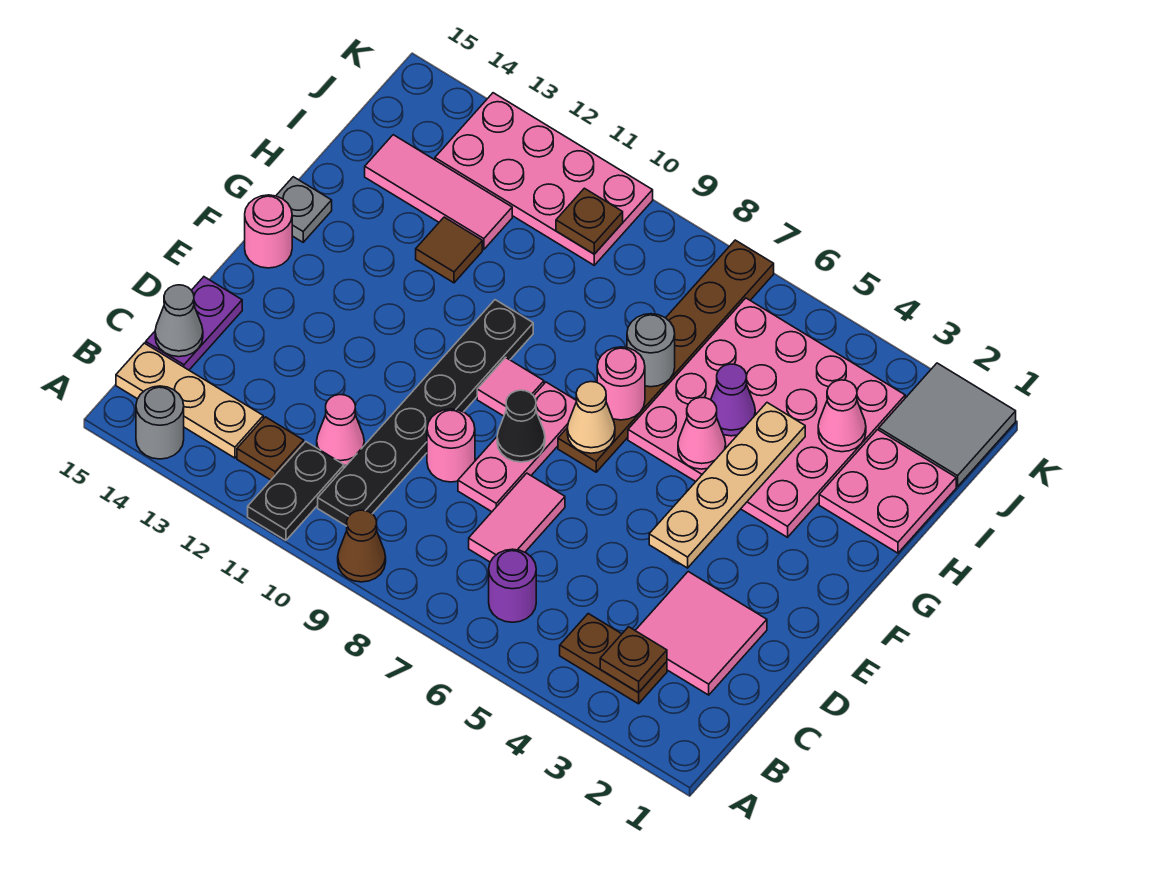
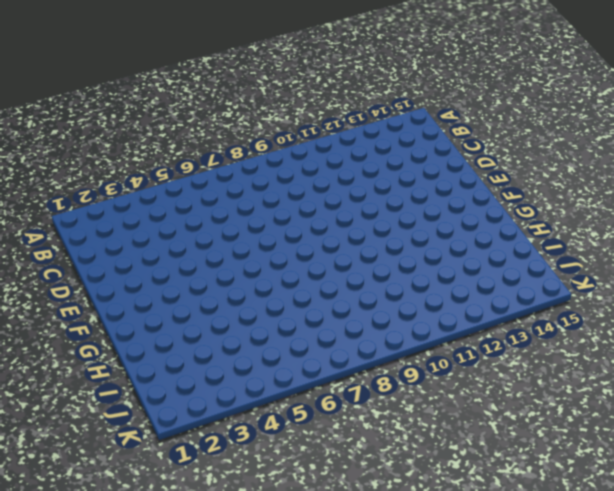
none -> brown 1x1 cone [338,510,386,582]
none -> black 1x2 plate [248,442,344,540]
none -> grey 1x1 round brick [136,386,184,459]
none -> brown 1x2 plate [560,614,667,704]

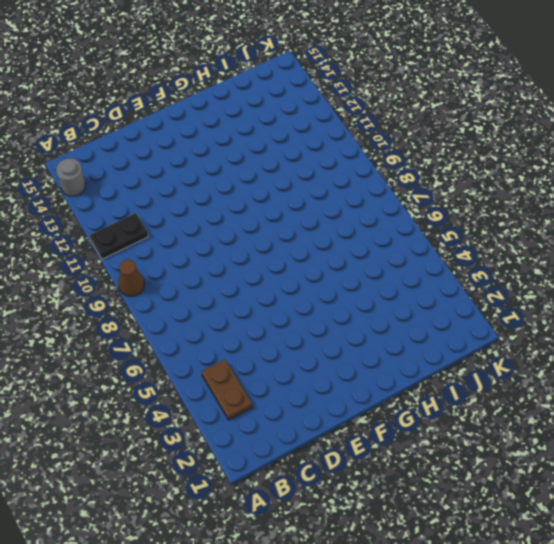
none -> purple 1x1 round brick [489,549,536,622]
none -> black 1x6 plate [318,300,533,526]
none -> brown 1x1 plate [237,417,304,480]
none -> tan 1x3 plate [116,343,263,458]

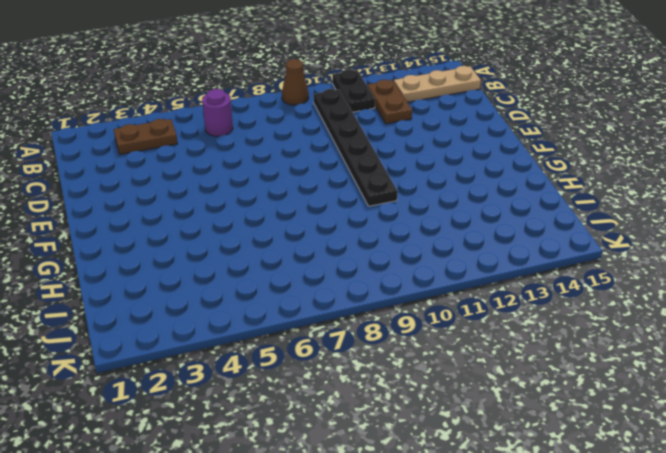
brown 1x2 plate [367,80,412,124] -> brown 1x1 plate [237,417,304,480]
none -> grey 1x1 round brick [136,386,184,459]
none -> pink 2x2 tile [635,572,767,695]
none -> pink 1x2 tile [469,473,565,562]
none -> pink 1x1 cone [317,395,364,466]

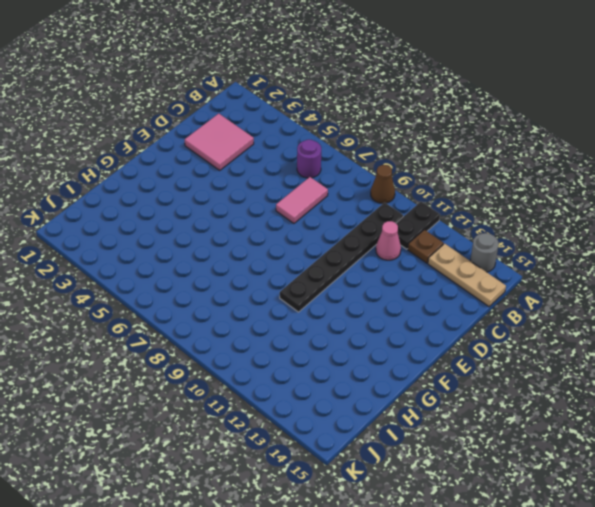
none -> brown 1x2 plate [560,614,667,704]
none -> purple 1x2 plate [146,277,242,370]
none -> pink 1x3 plate [458,382,577,512]
none -> pink 1x1 round brick [427,409,475,482]

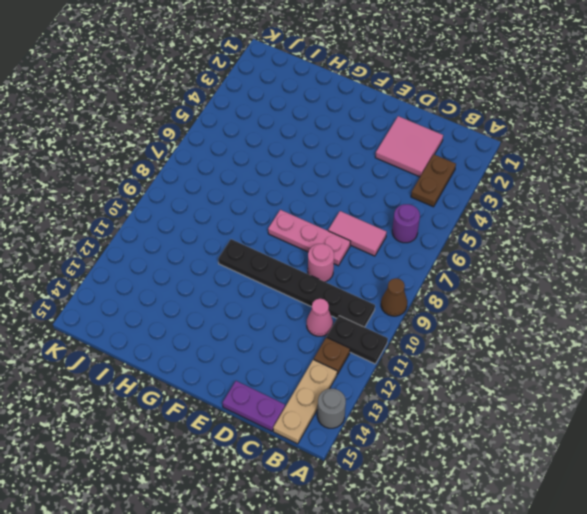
none -> brown 1x6 plate [558,240,774,472]
none -> pink 1x1 tile [477,357,544,416]
none -> pink 1x1 round brick [245,195,292,268]
none -> pink 4x4 plate [628,298,905,537]

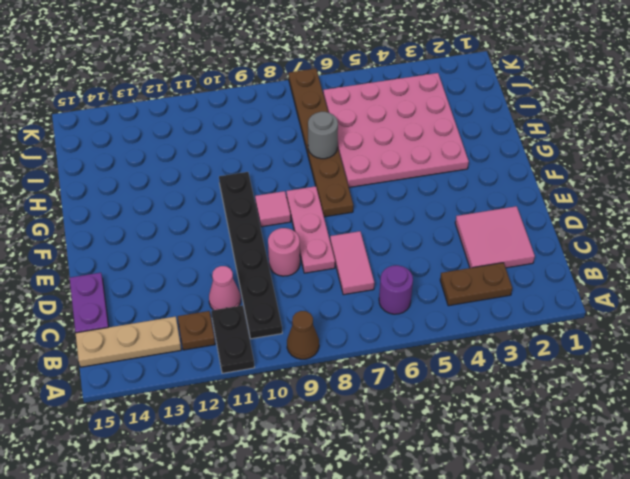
none -> grey 1x1 round brick [136,386,184,459]
none -> pink 1x1 round brick [245,195,292,268]
none -> grey 1x1 plate [276,177,332,242]
none -> pink 2x2 plate [819,430,956,553]

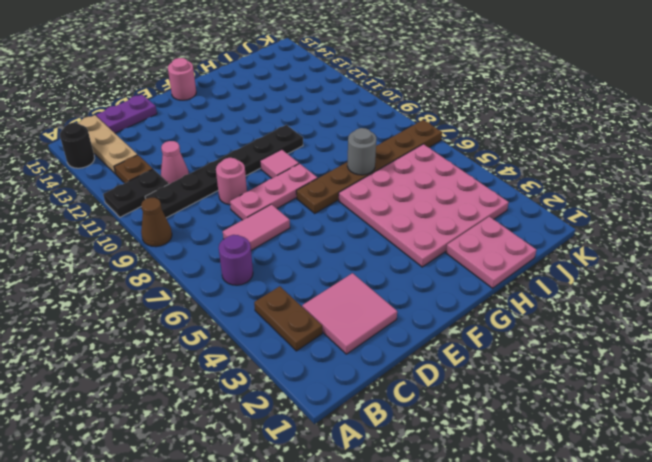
black 1x1 round brick [60,123,95,168] -> grey 1x1 round brick [136,386,184,459]
none -> grey 1x1 plate [276,177,332,242]
none -> brown 1x1 tile [416,217,482,283]
none -> pink 1x3 tile [365,135,512,250]
none -> grey 2x2 tile [879,363,1016,487]

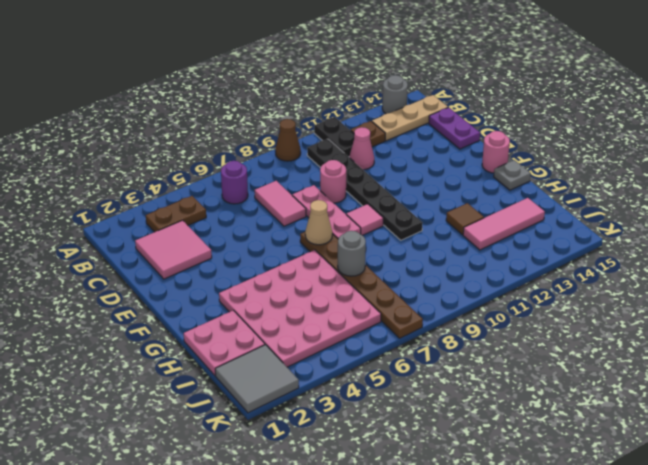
none -> pink 2x4 plate [435,93,653,265]
none -> brown 1x1 plate [600,627,667,693]
none -> grey 1x1 cone [155,285,203,357]
none -> tan 1x4 plate [649,403,805,568]

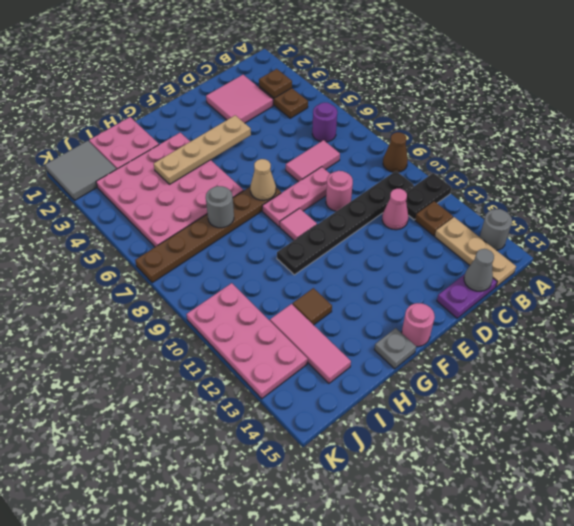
none -> black 1x1 cone [497,390,545,462]
none -> pink 1x1 cone [678,398,726,469]
none -> pink 1x1 round brick [597,347,645,420]
none -> purple 1x1 cone [711,364,755,436]

